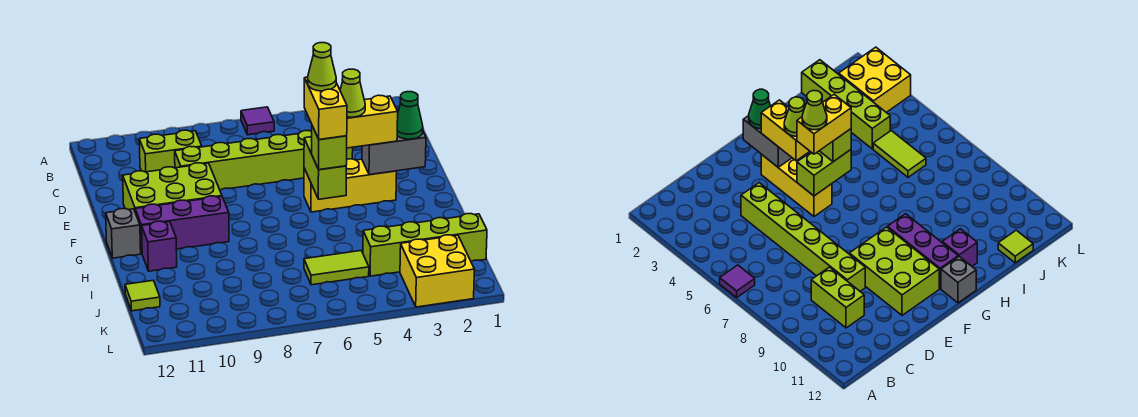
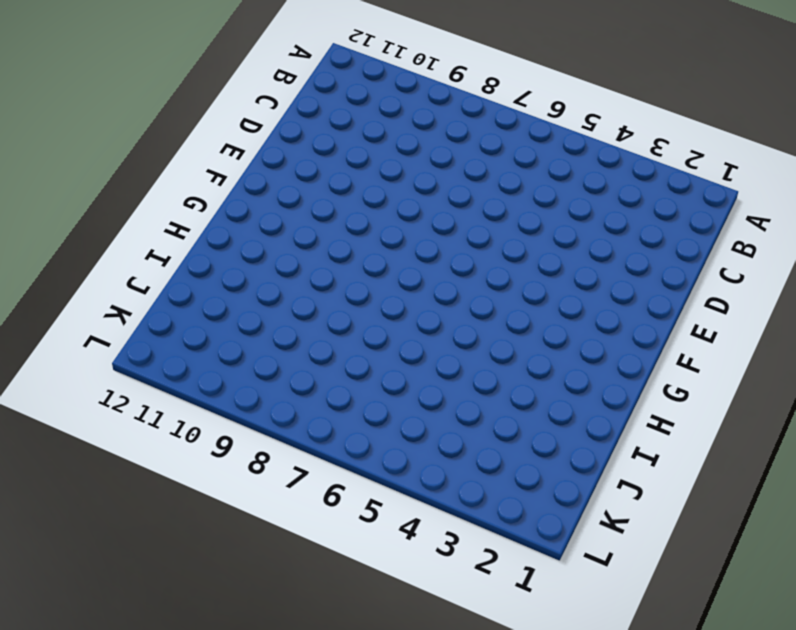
none -> purple 1x1 tile [241,107,274,135]
none -> lime 1x2 brick [139,130,202,172]
none -> lime 1x6 brick [175,131,353,190]

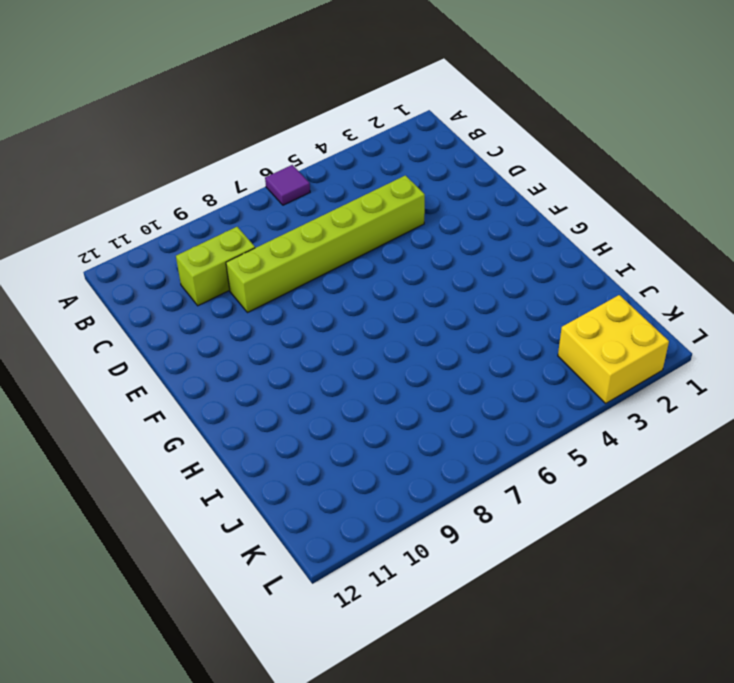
none -> lime 2x3 brick [123,163,222,211]
none -> yellow 1x3 brick [304,159,397,212]
none -> purple 1x3 brick [135,196,229,253]

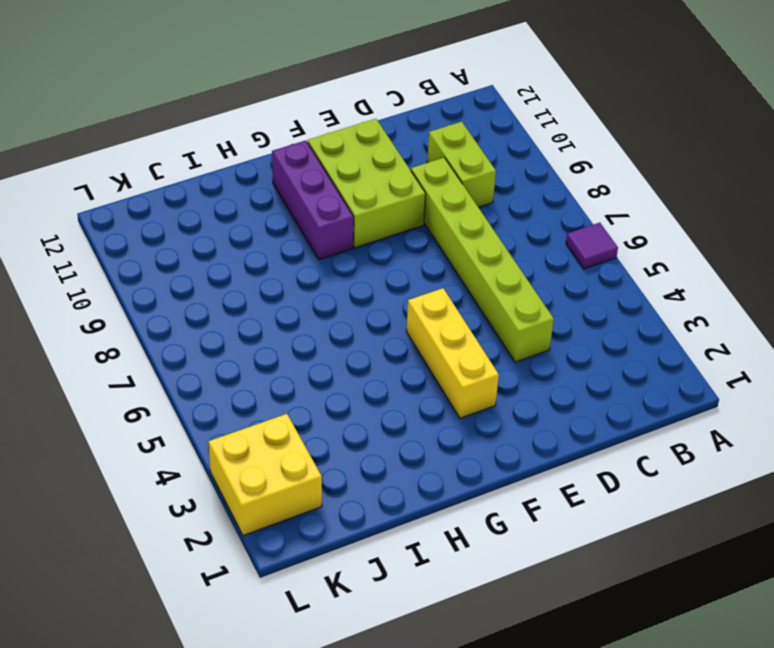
none -> grey 1x1 brick [106,209,141,258]
none -> purple 1x1 brick [142,221,177,271]
none -> lime 1x4 brick [363,214,487,276]

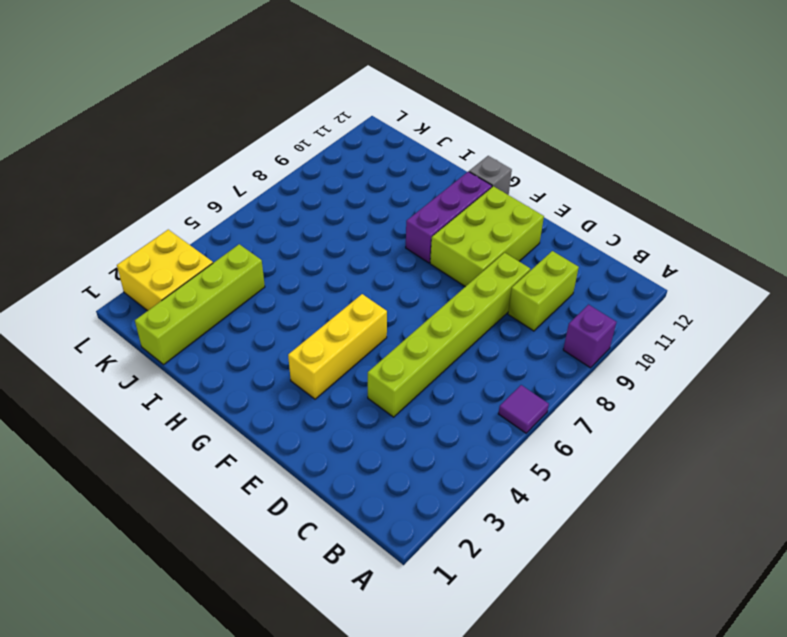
purple 1x1 brick [563,305,616,368] -> purple 1x1 brick moved to [142,221,177,271]
none -> lime 1x2 tile [304,251,369,285]
none -> lime 1x1 tile [125,280,160,311]
none -> grey 1x2 brick [362,132,426,175]

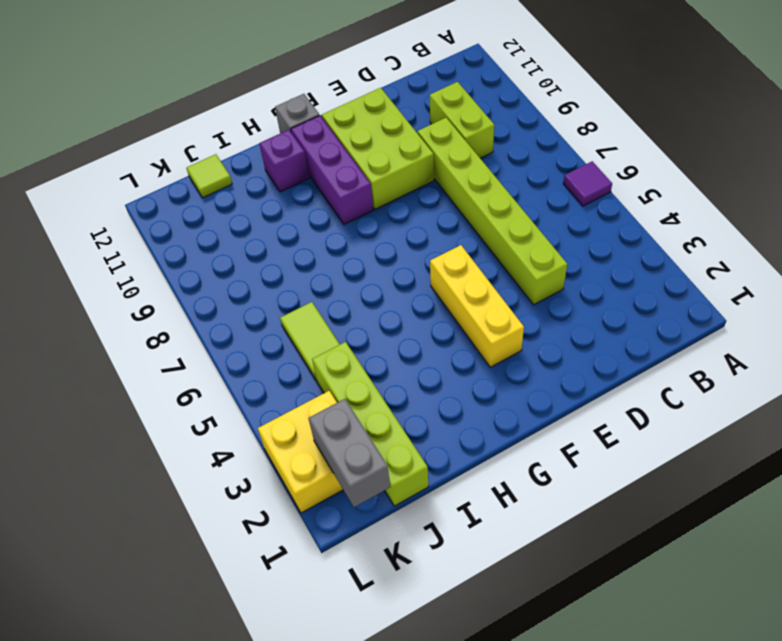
grey 1x2 brick [309,399,390,507] -> grey 1x2 brick moved to [362,132,426,175]
none -> lime 1x2 brick [304,137,346,199]
none -> green 1x1 cone [397,92,423,139]
none -> yellow 1x2 brick [347,95,398,148]

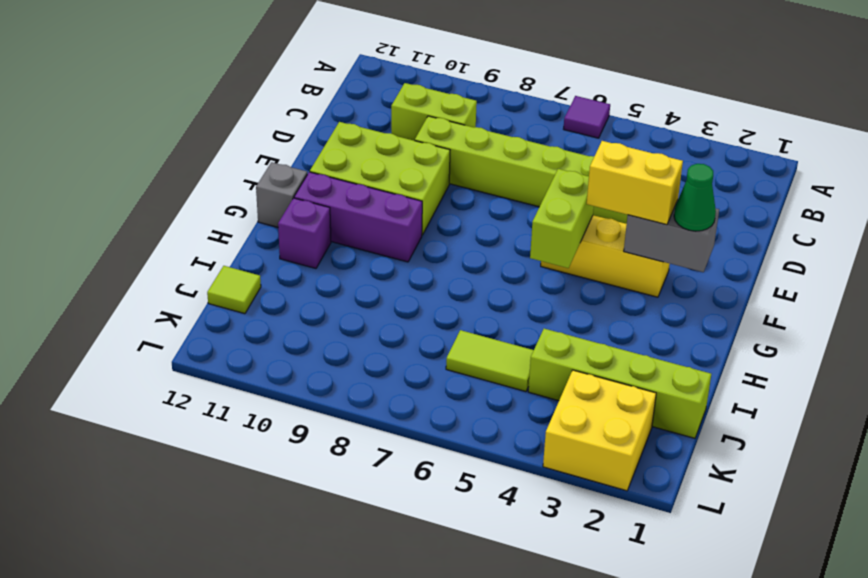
none -> lime 1x1 brick [312,126,347,170]
none -> lime 1x1 cone [340,69,365,117]
none -> yellow 1x2 brick [304,77,347,140]

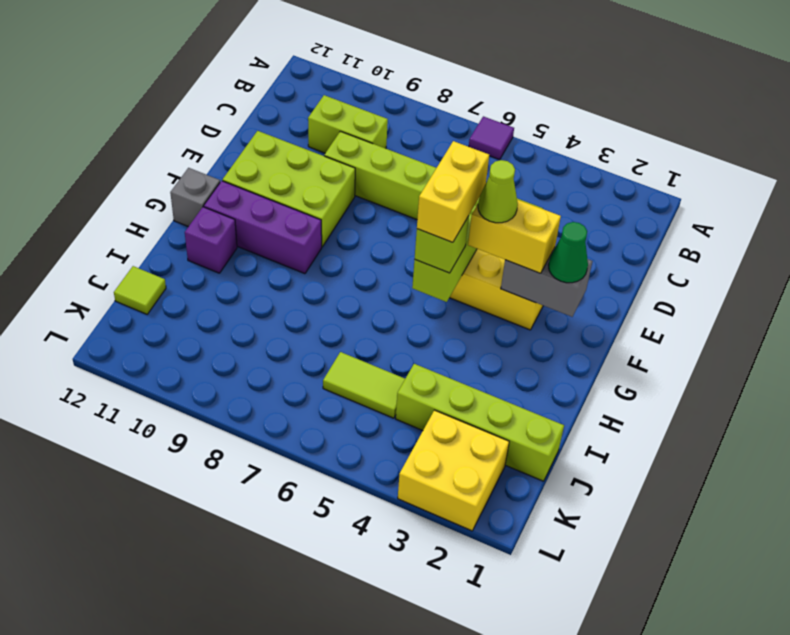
none -> lime 1x1 cone [308,43,336,91]

